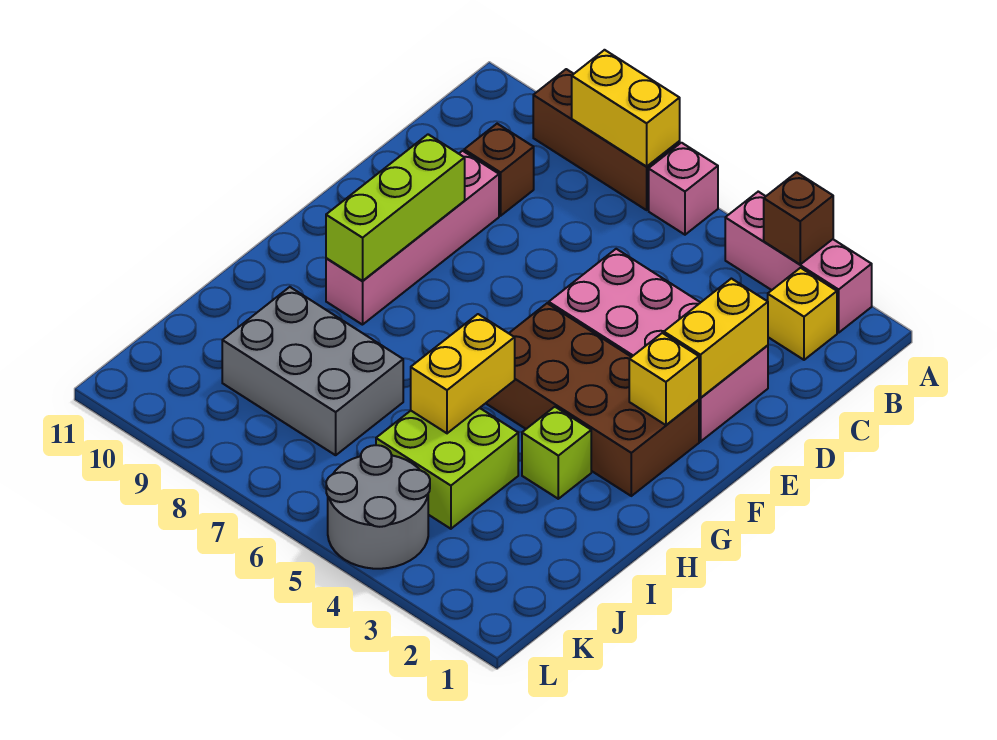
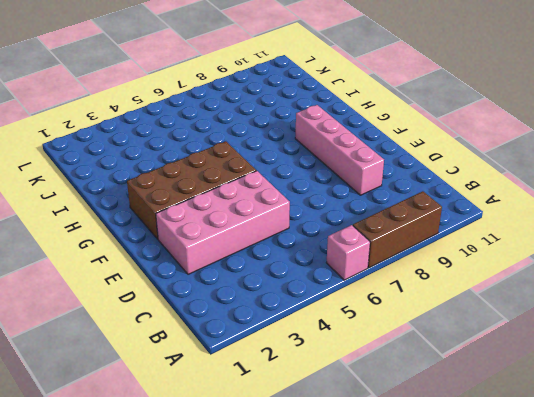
none -> pink 1x3 brick [725,192,872,333]
none -> yellow 1x1 brick [768,268,837,360]
none -> brown 1x1 brick [464,124,534,216]

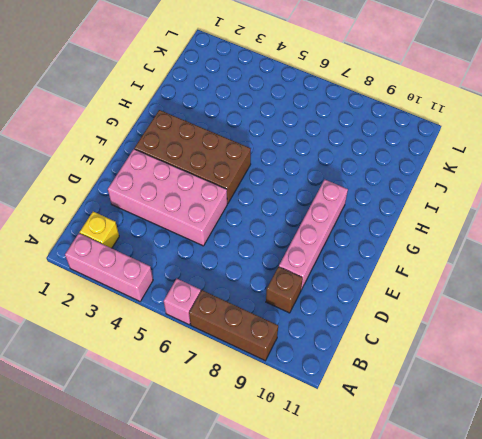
none -> lime 1x1 brick [522,407,591,499]
none -> lime 2x2 brick [376,408,518,529]
none -> grey 2x3 brick [222,287,403,455]

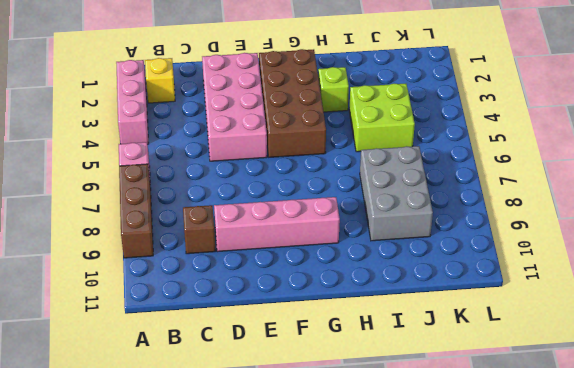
none -> grey 2x2 round brick [326,445,430,569]
none -> brown 1x1 brick [764,172,833,264]
none -> yellow 1x2 brick [572,50,680,166]

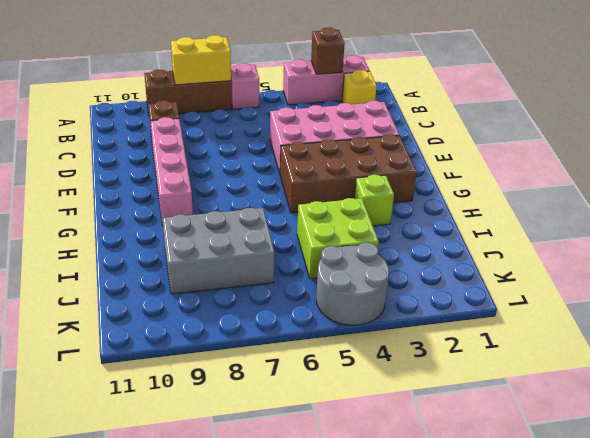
none -> yellow 1x2 brick [664,279,768,398]
none -> lime 1x3 brick [326,134,465,281]
none -> yellow 1x1 brick [629,333,699,425]

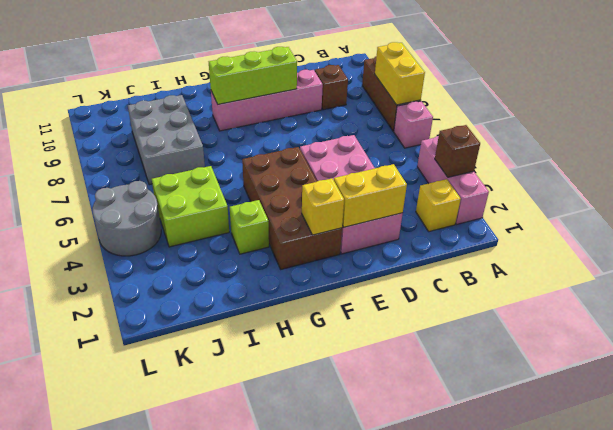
none -> yellow 1x2 brick [411,314,515,433]

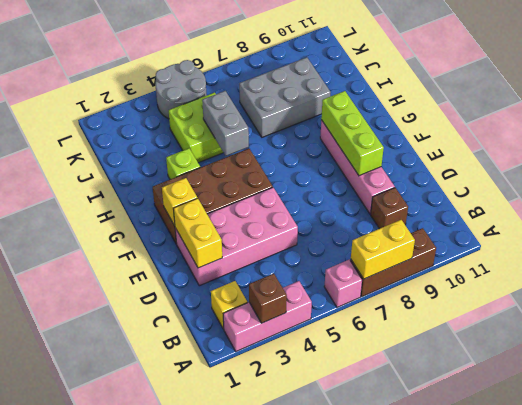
grey 1x2 brick [202,91,249,156] -> yellow 1x2 brick [411,314,515,433]

